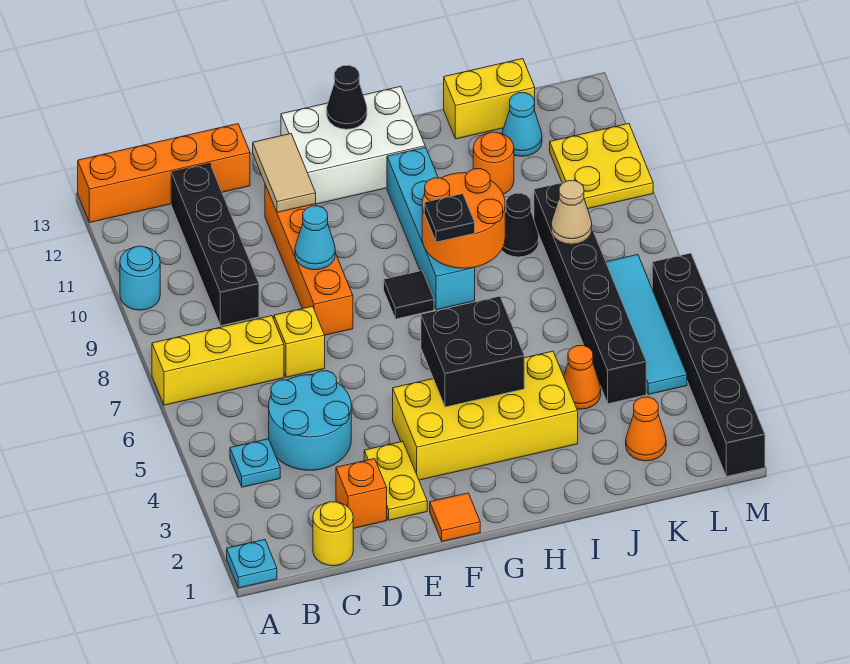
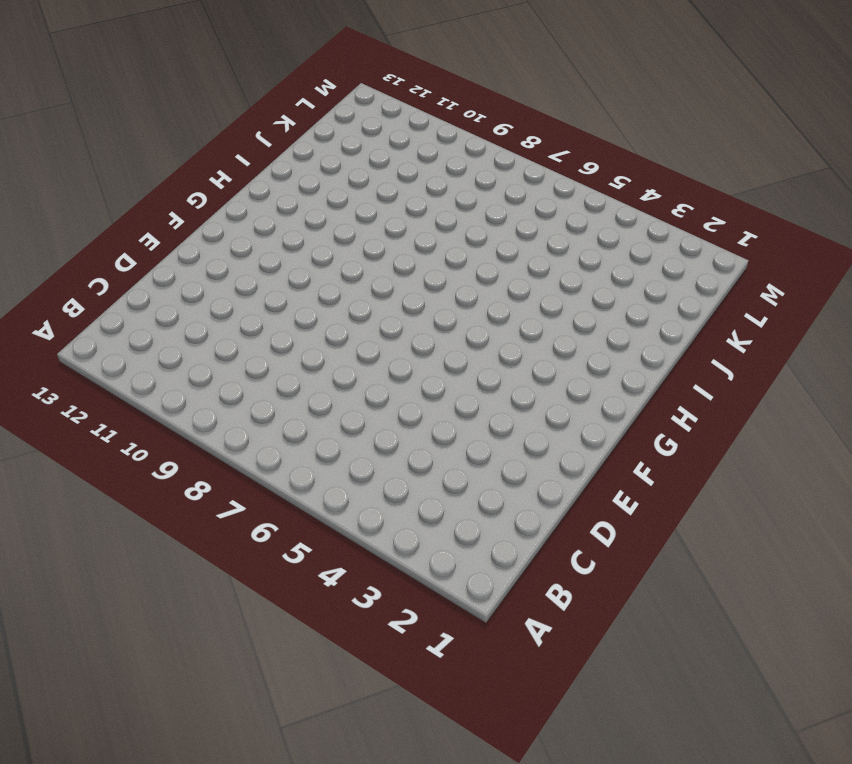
none -> cyan 1x1 plate [227,540,277,588]
none -> yellow 1x3 brick [152,316,284,405]
none -> cyan 1x1 round brick [120,246,160,310]
none -> orange 1x4 brick [78,124,250,222]

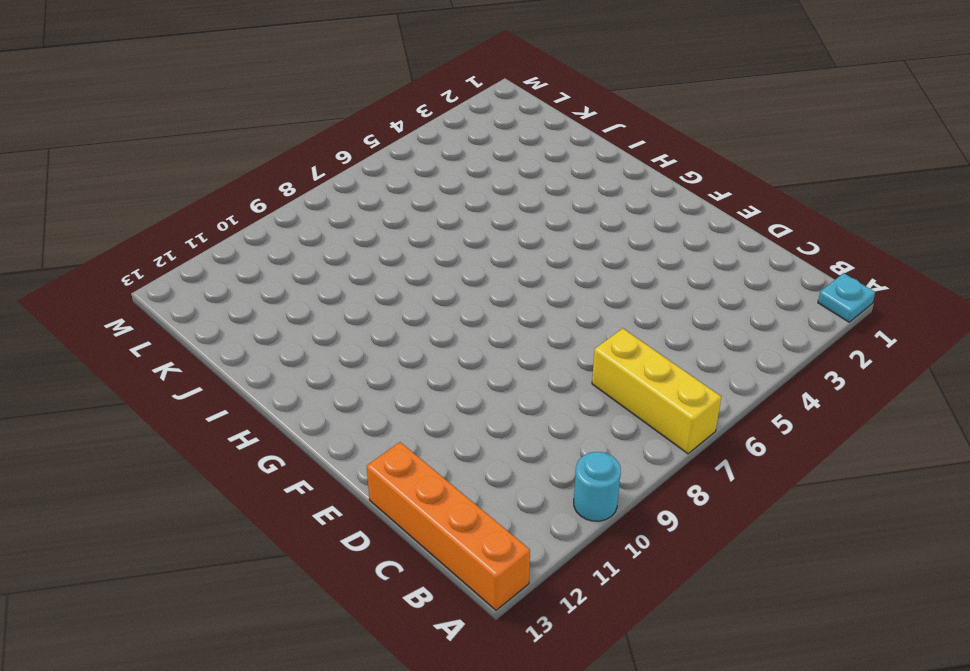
none -> cyan 1x1 plate [230,439,280,487]
none -> yellow 1x1 round brick [313,502,353,566]
none -> cyan 2x2 round brick [269,371,351,470]
none -> black 1x4 brick [171,163,259,326]

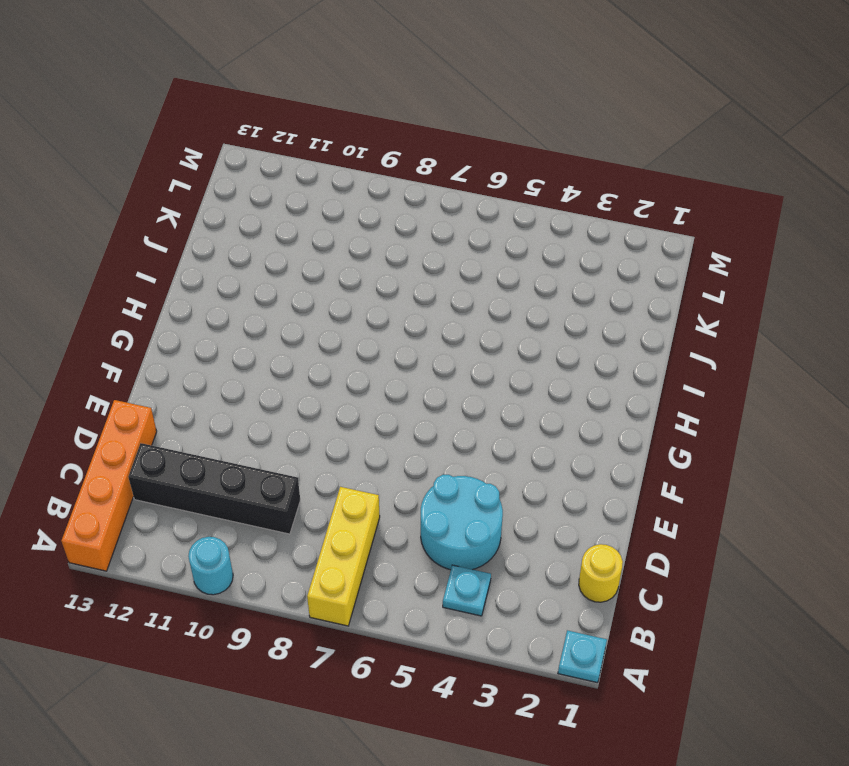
none -> orange 1x1 brick [336,459,387,529]
none -> yellow 1x1 brick [274,306,325,377]
none -> yellow 1x2 plate [364,441,427,520]
none -> orange 1x4 brick [265,185,353,335]

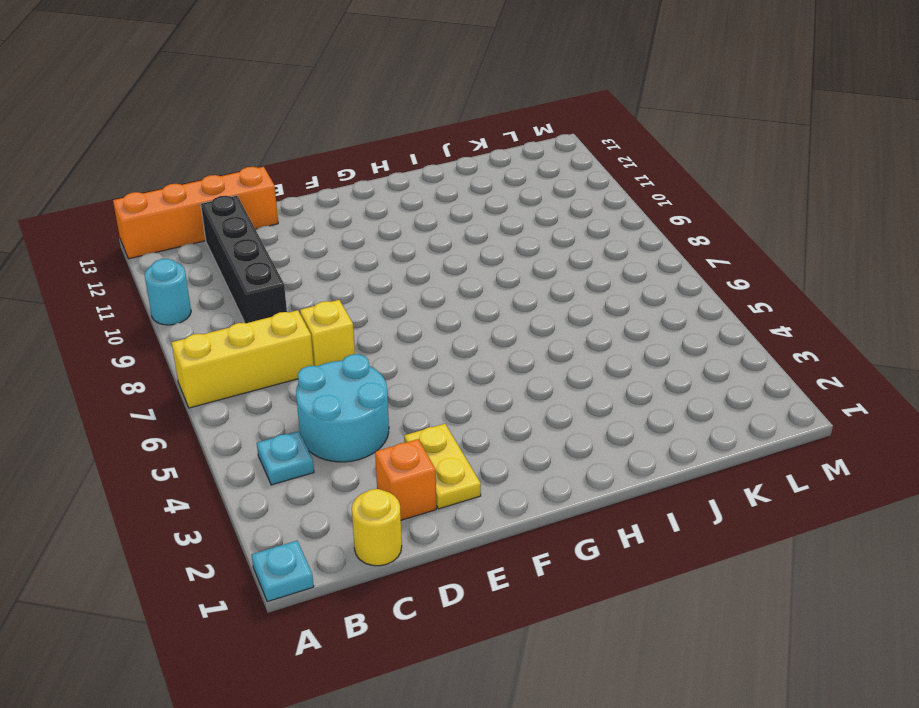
none -> orange 1x4 brick [265,185,353,335]
none -> orange 1x1 tile [430,493,480,541]
none -> yellow 2x4 brick [393,351,578,480]
none -> white 2x3 brick [281,86,425,204]

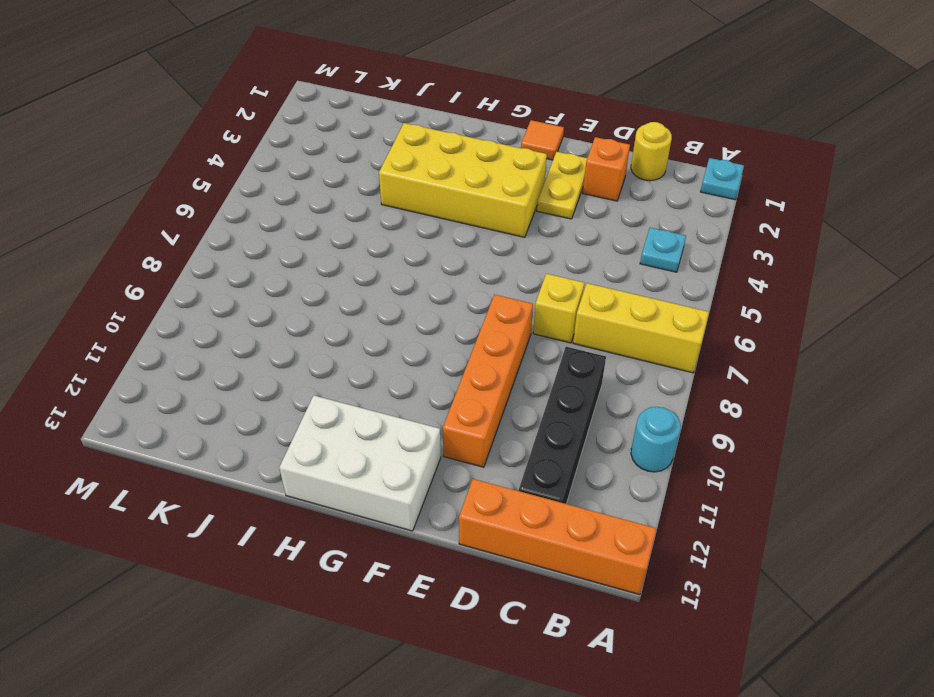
none -> cyan 2x2 round brick [269,371,351,470]
none -> black 1x1 tile [384,271,434,319]
none -> cyan 1x4 brick [387,147,475,310]
none -> orange 1x1 cone [564,345,601,409]

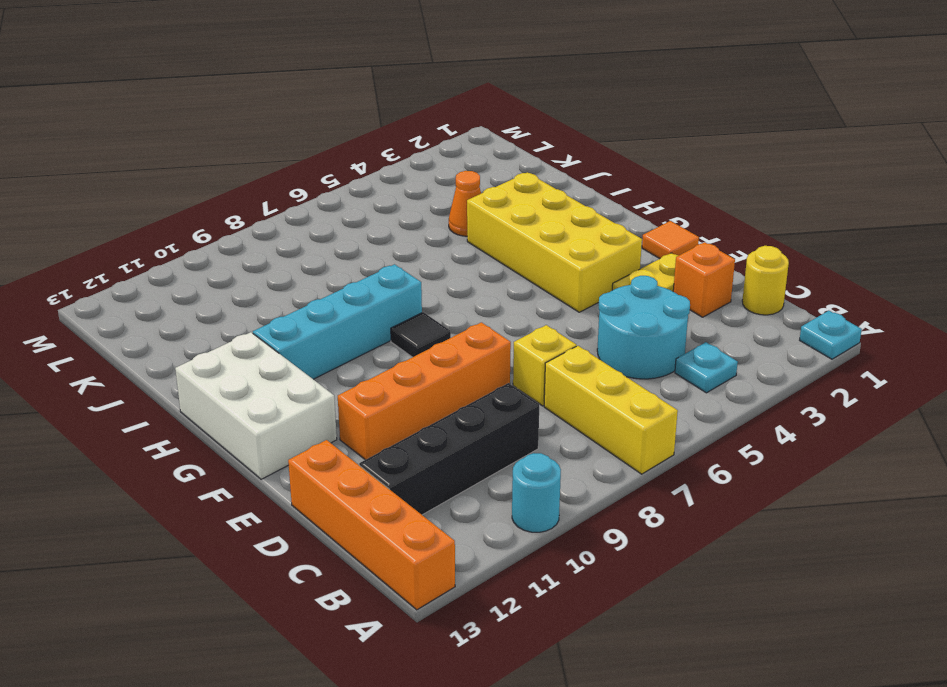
none -> black 1x1 cone [502,193,539,257]
none -> orange 1x1 round brick [473,132,514,194]
none -> yellow 1x2 brick [444,59,535,139]
none -> orange 1x1 cone [626,397,666,461]

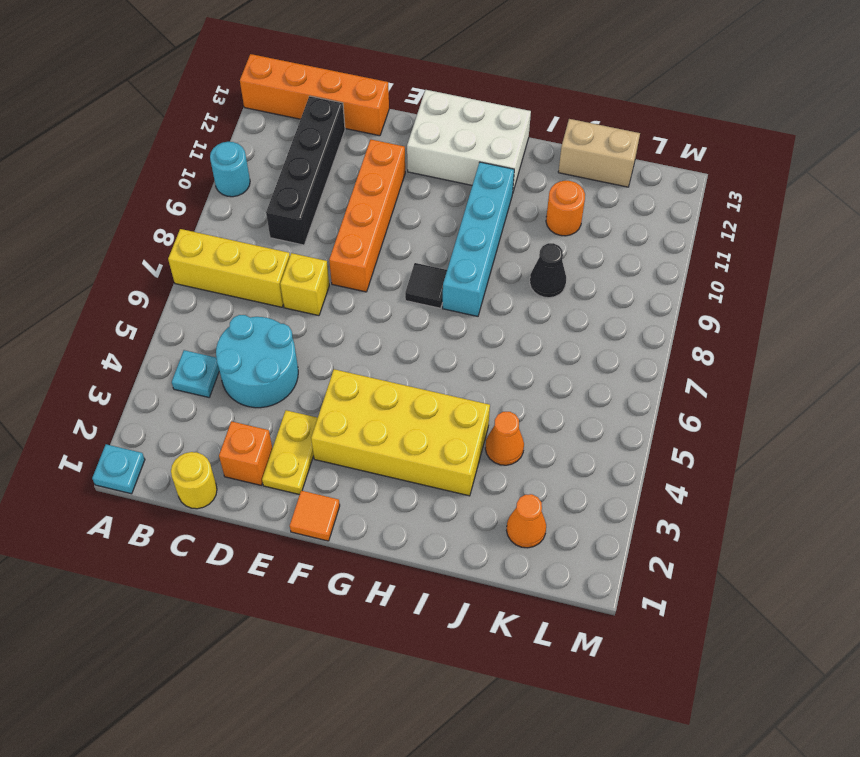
tan 1x2 brick [558,119,640,187] -> yellow 1x2 brick [444,59,535,139]
none -> black 1x6 brick [534,182,646,404]
none -> cyan 1x1 cone [502,93,542,156]
none -> cyan 1x4 tile [606,255,687,394]
none -> yellow 2x2 plate [550,123,653,209]

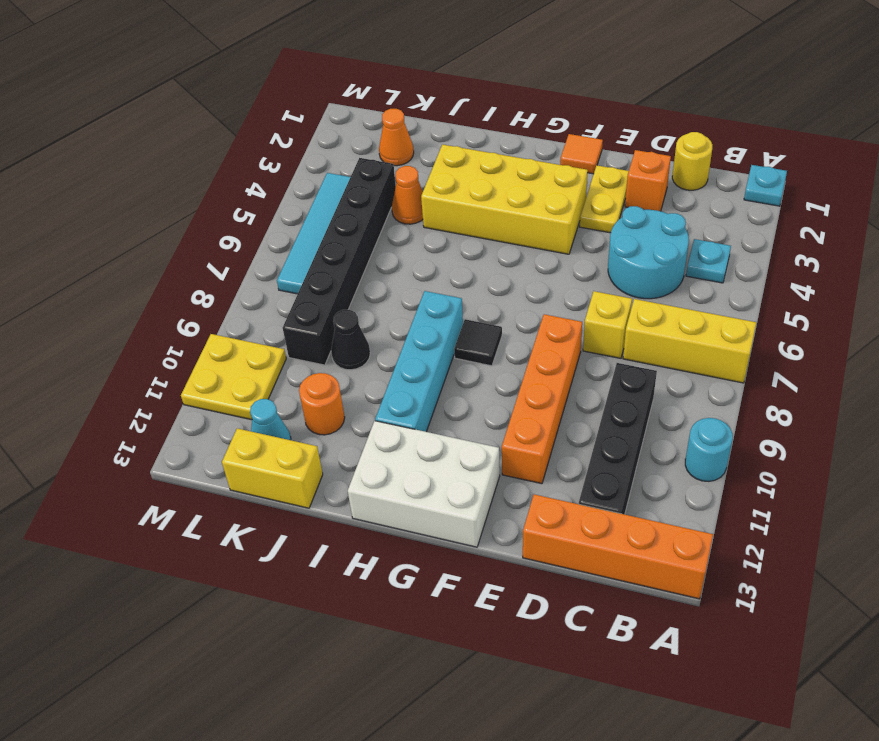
none -> black 1x6 brick [652,253,765,476]
none -> cyan 1x1 cone [295,206,335,270]
none -> tan 1x2 tile [253,134,316,212]
none -> black 2x2 brick [421,296,524,407]

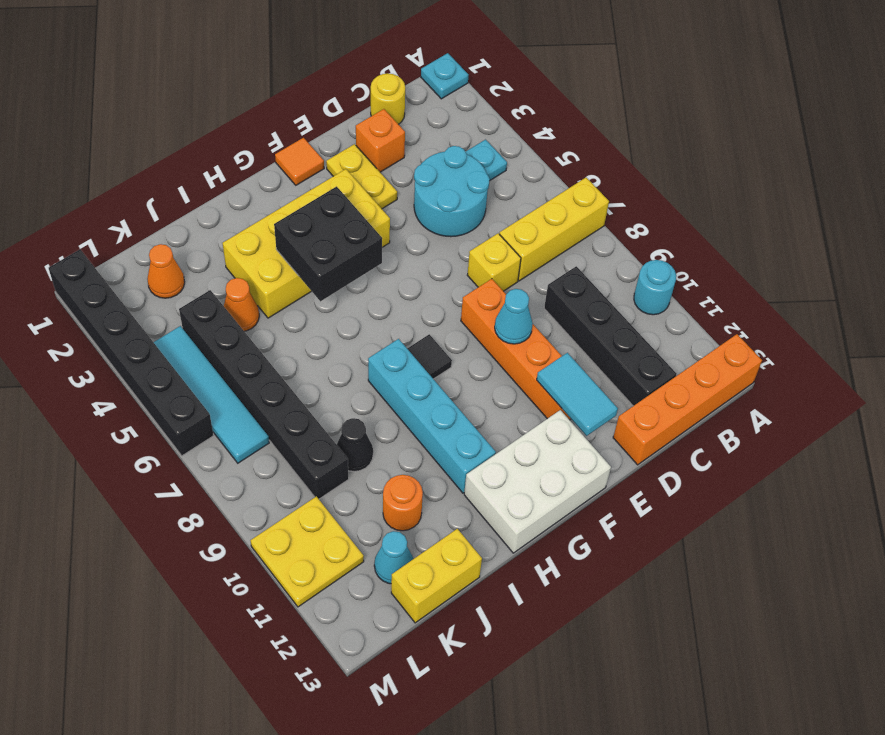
cyan 1x2 tile [537,353,618,436] -> tan 1x2 tile [253,134,316,212]
none -> black 1x1 cone [327,65,367,129]
none -> orange 2x2 round brick [422,169,505,268]
none -> tan 1x1 cone [551,181,592,244]
none -> black 1x1 plate [424,194,475,242]

